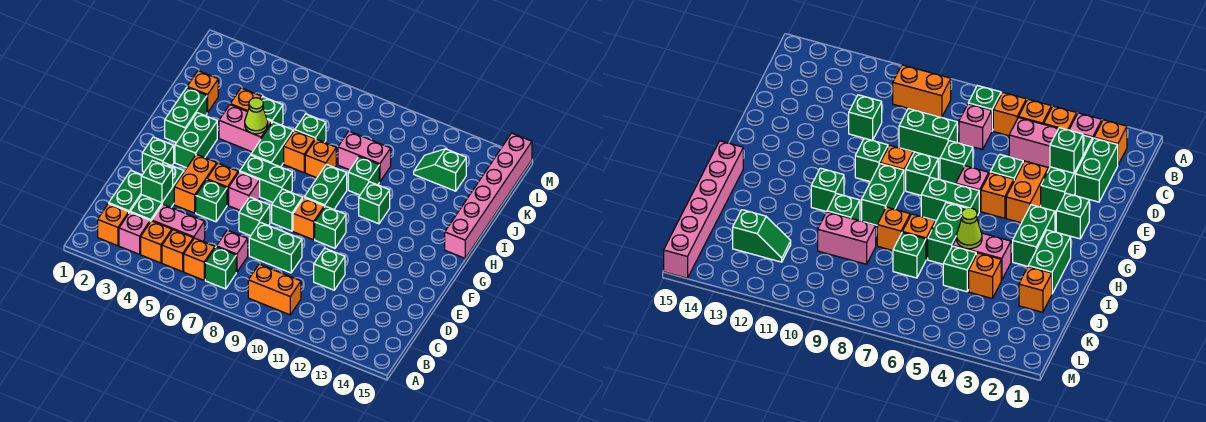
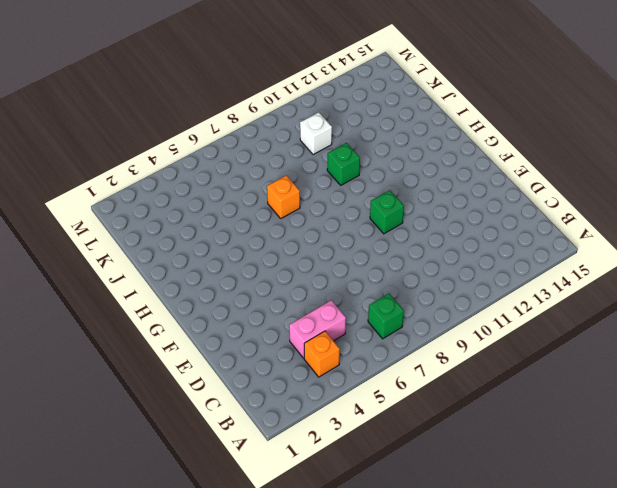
white 1x1 brick [300,112,332,155] -> none
none -> orange 1x1 brick [98,204,129,246]
none -> pink 1x1 brick [119,212,150,254]
none -> orange 1x1 brick [162,230,193,272]
none -> orange 1x1 brick [184,238,215,280]

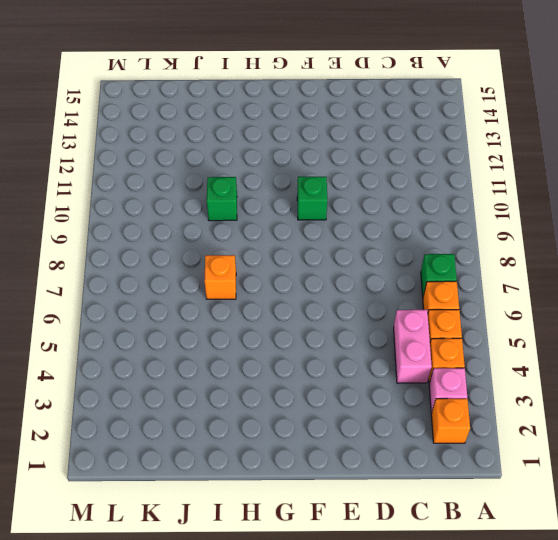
none -> orange 1x2 brick [248,264,301,315]
none -> green 1x2 brick [109,171,142,213]
none -> green 1x3 brick [130,162,184,222]
none -> pink 1x1 brick [216,230,248,272]

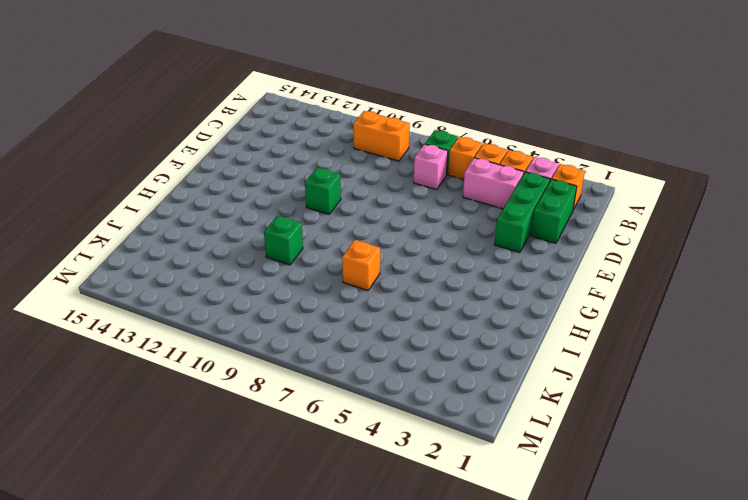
none -> green 1x2 brick [249,222,302,273]
none -> green 1x1 brick [314,248,345,290]
none -> orange 1x2 brick [174,154,217,213]
none -> green 1x1 brick [196,180,227,222]

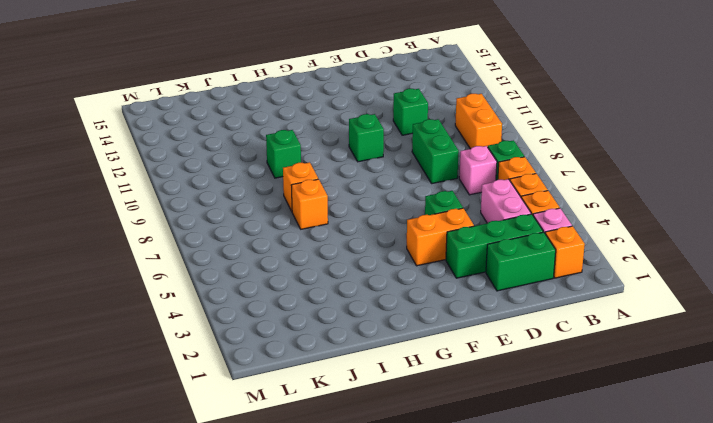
none -> green 1x1 brick [239,197,270,236]
none -> green 1x1 brick [142,137,174,172]
none -> orange 1x1 brick [207,163,238,205]
none -> pink 1x1 brick [229,172,260,210]

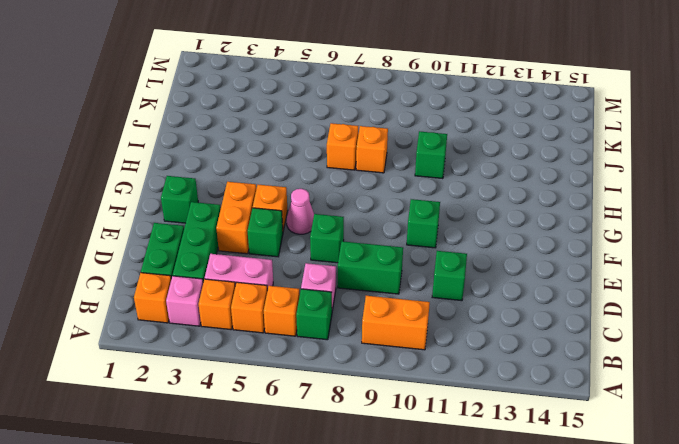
pink 1x1 cone [287,189,314,234] -> pink 1x1 brick [229,172,260,210]
none -> green 1x1 brick [272,189,303,231]
none -> orange 1x1 brick [293,198,324,240]
none -> green 1x2 brick [175,113,217,168]
none -> green 1x2 brick [240,155,292,202]

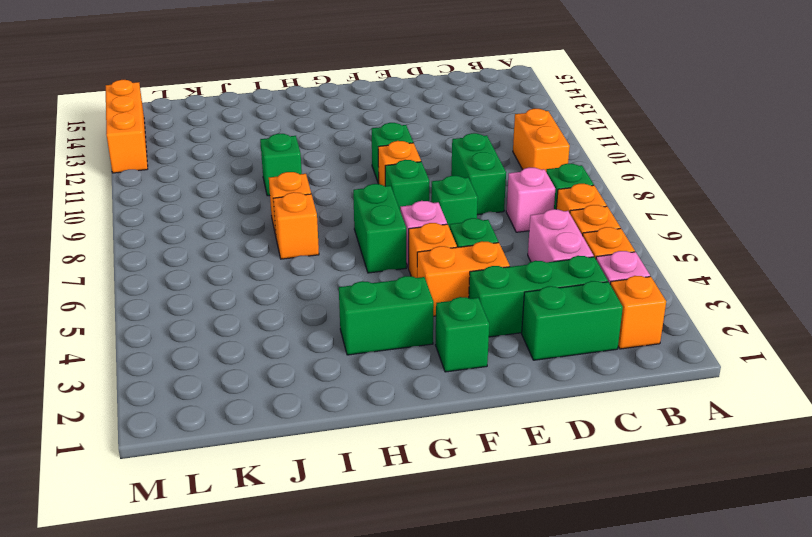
orange 1x3 brick [106,80,148,173] -> none
none -> green 1x1 brick [314,248,345,290]
none -> green 1x2 brick [304,164,347,209]
none -> green 1x2 brick [165,88,207,143]
none -> green 1x2 brick [251,122,293,167]

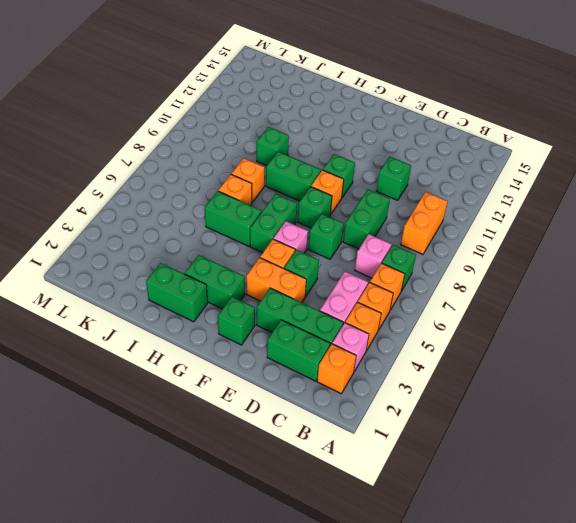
none -> green 1x1 brick [359,182,390,224]
none -> pink 1x6 brick [445,133,532,258]
none -> pink 1x2 brick [219,105,272,152]
none -> orange 1x1 brick [187,71,218,113]

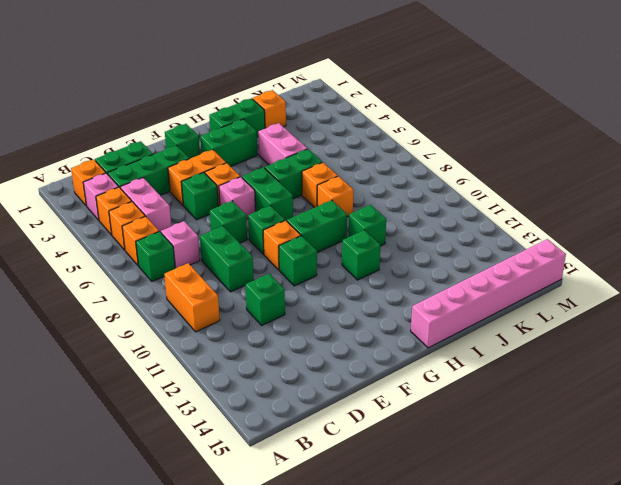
none -> orange 1x1 brick [230,88,261,112]
none -> green 1x1 brick [261,97,283,125]
none -> green 1x1 brick [295,114,326,142]
none -> pink 1x2 brick [338,131,391,182]

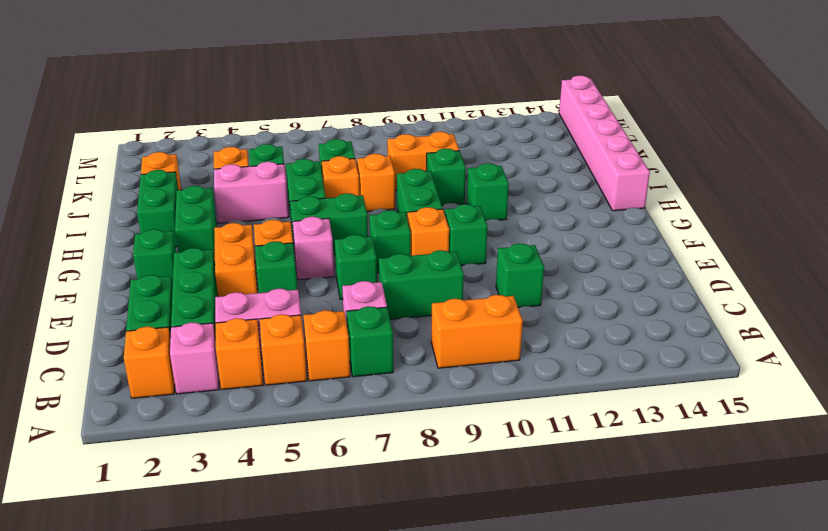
orange 1x2 brick [387,132,459,190] -> pink 1x2 brick [338,131,391,182]
none -> green 1x2 slope [414,149,466,191]
none -> green 1x1 brick [141,161,173,203]
none -> lime 1x1 cone [245,98,268,134]

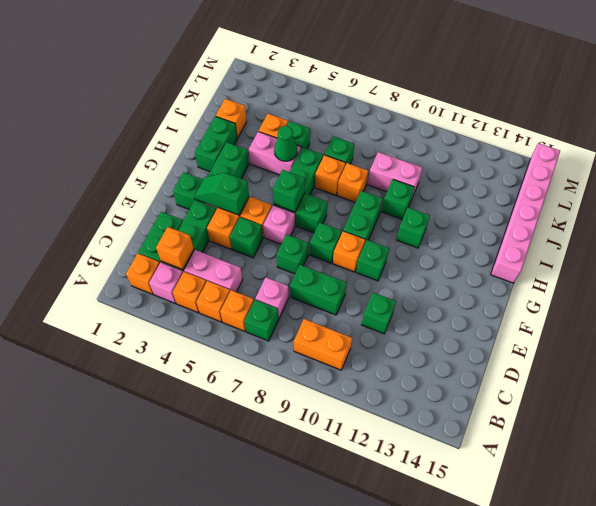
orange 1x1 brick [156,227,194,270] -> none
green 1x2 slope [195,173,249,215] -> green 1x2 slope moved to [414,149,466,191]
green 1x1 brick [273,170,305,212] -> green 1x1 brick moved to [141,161,173,203]
green 1x1 cone [274,126,297,161] -> lime 1x1 cone [245,98,268,134]

